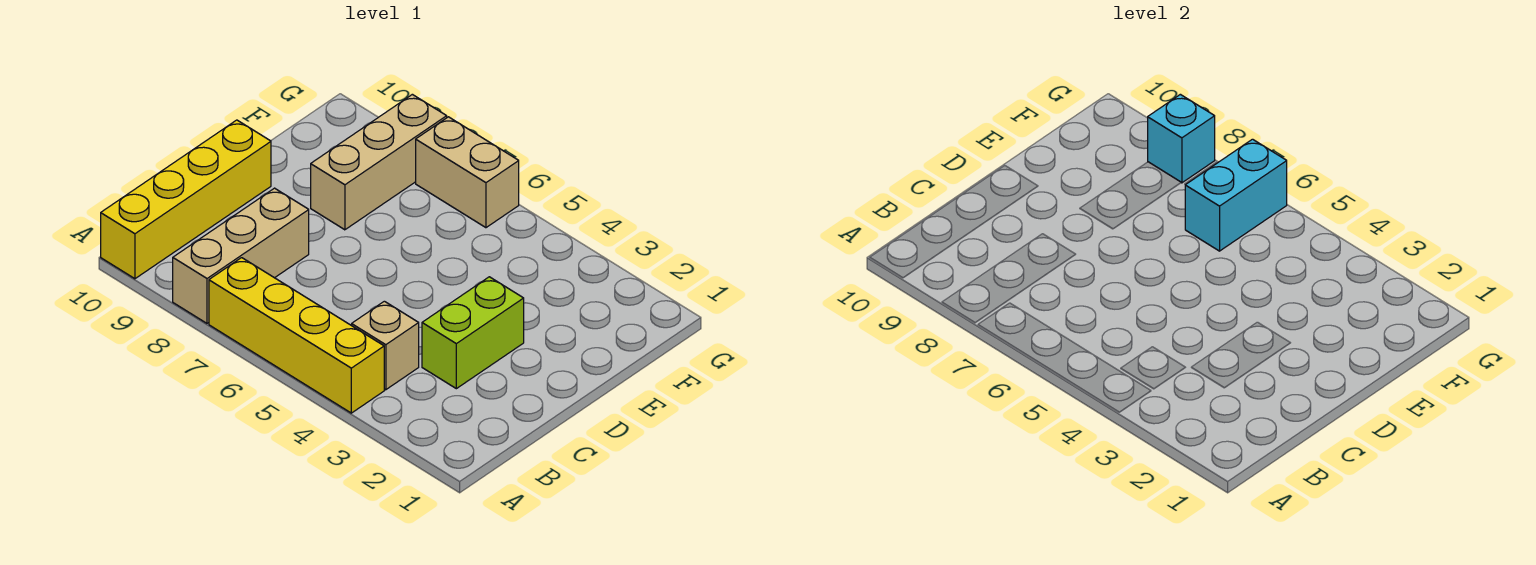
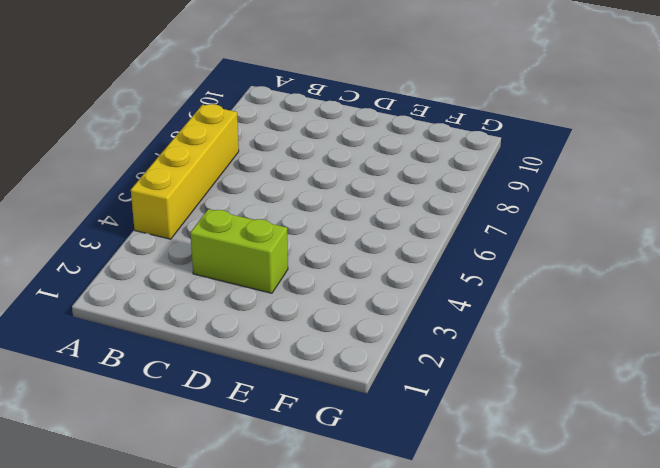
none -> tan 1x3 brick [173,188,309,323]
none -> yellow 1x4 brick [101,120,271,279]

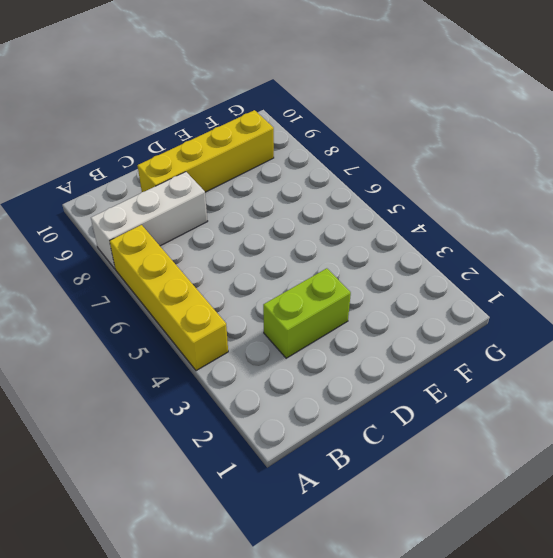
white 1x3 brick [91,172,208,269] -> tan 1x3 brick [173,188,309,323]
yellow 1x4 brick [138,110,274,192] -> yellow 1x4 brick moved to [101,120,271,279]
none -> tan 1x1 brick [352,301,419,390]
none -> tan 1x3 brick [311,94,447,230]

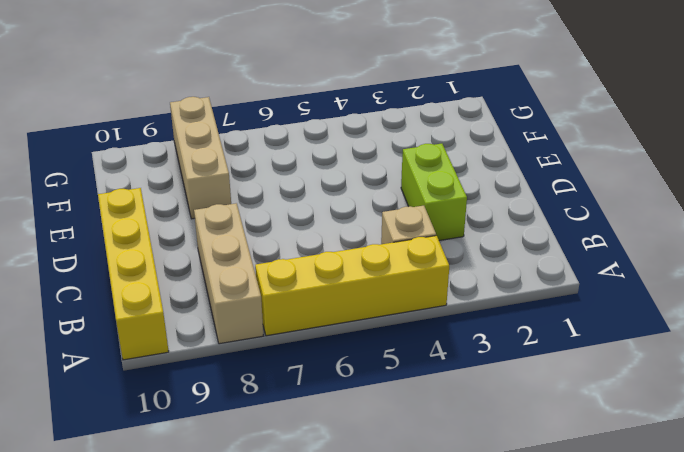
none -> tan 1x2 brick [416,117,519,228]
none -> cyan 1x2 brick [1185,139,1287,251]

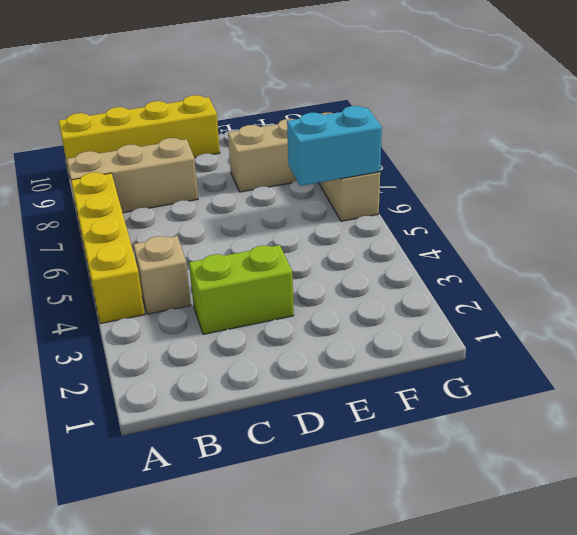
none -> cyan 1x1 brick [1148,94,1215,183]

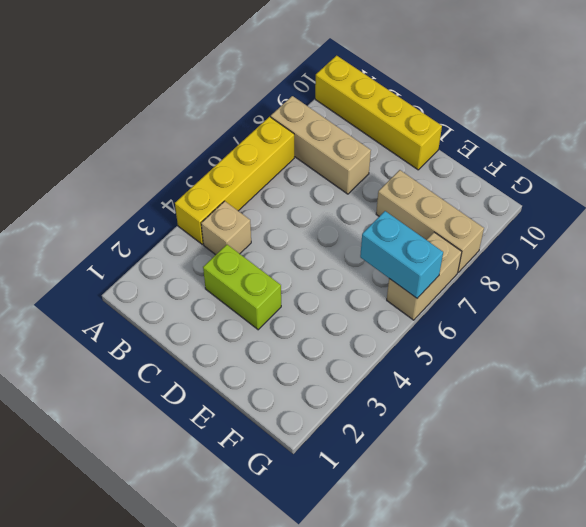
none -> cyan 1x1 brick [1148,94,1215,183]

